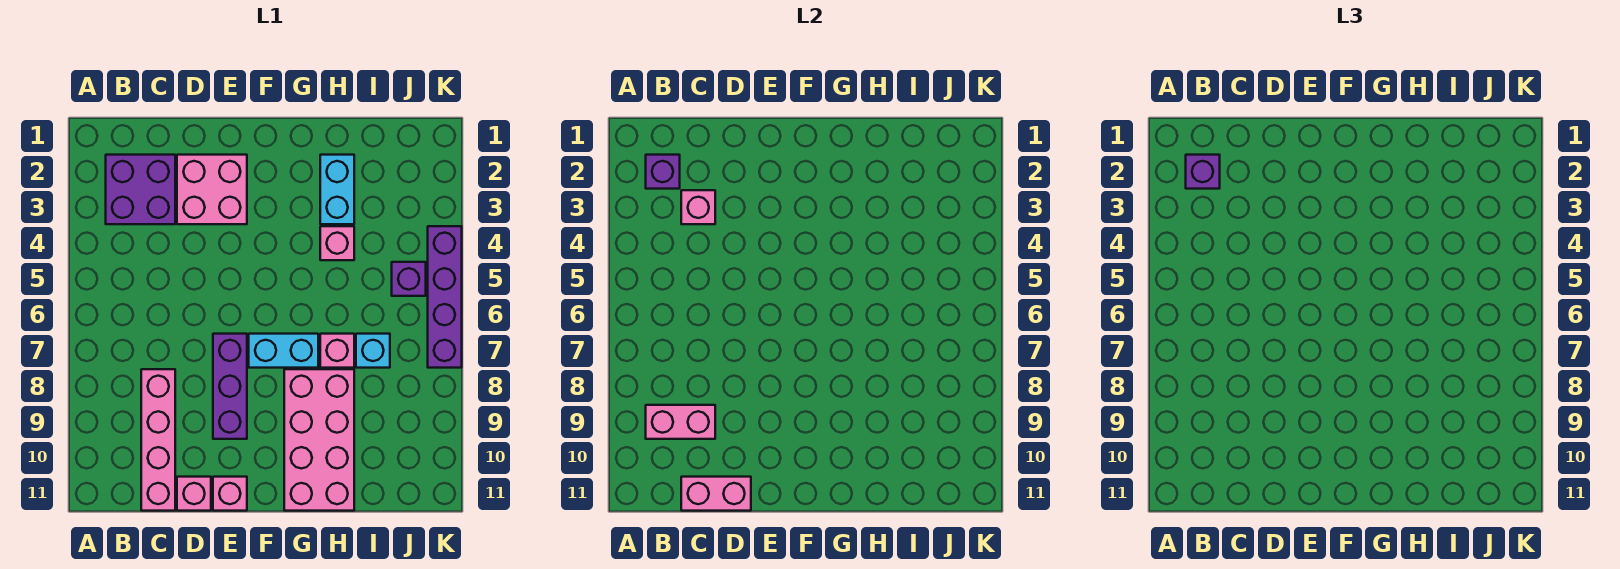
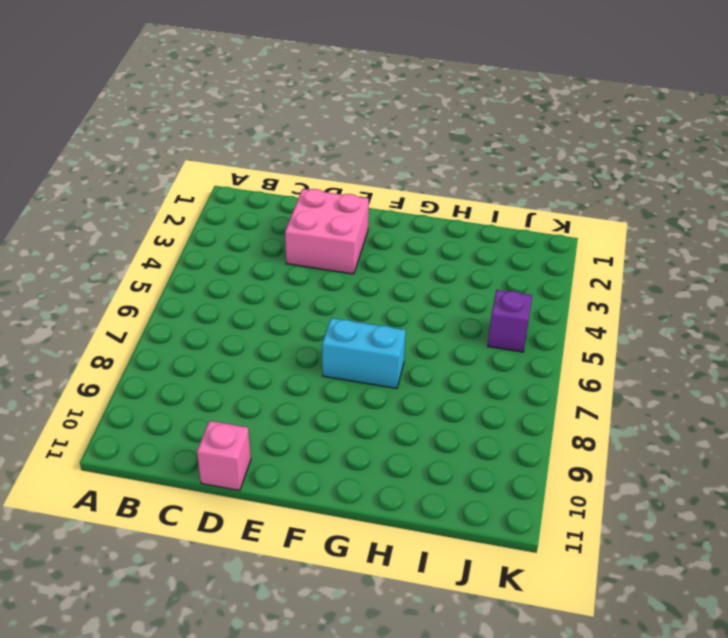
none -> purple 2x2 brick [106,155,175,224]
none -> pink 1x4 brick [141,369,175,511]
none -> purple 1x3 brick [213,334,247,439]

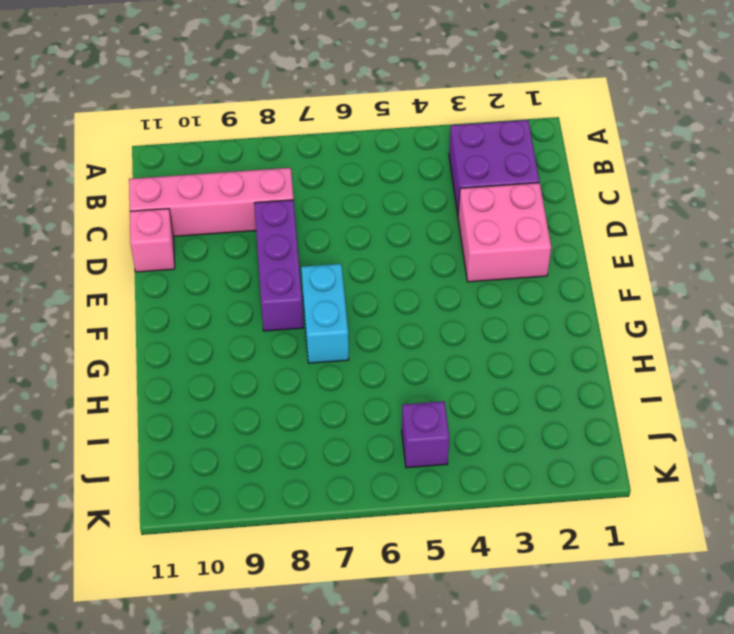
purple 1x3 brick [254,200,303,331] -> purple 1x3 brick turned to [213,334,247,439]
none -> pink 1x1 brick [213,477,247,511]
none -> pink 2x4 brick [284,369,354,511]
none -> cyan 1x2 brick [320,155,354,224]

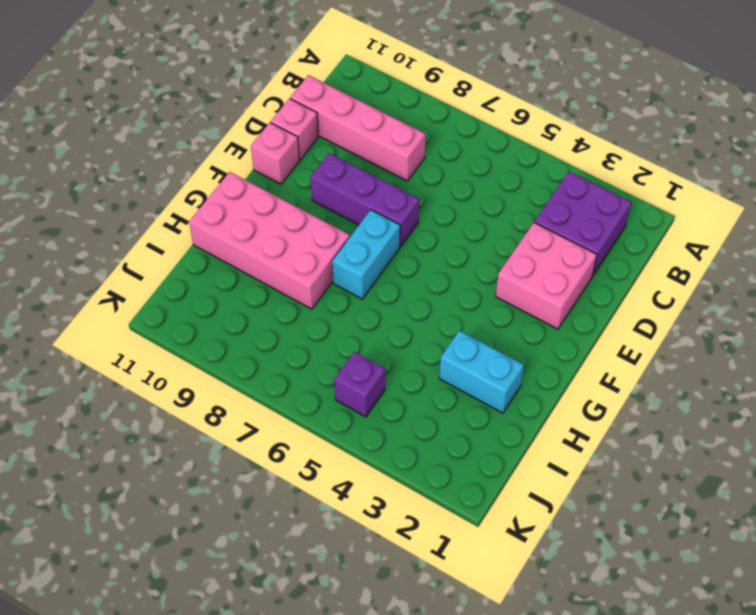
none -> pink 1x1 brick [320,226,354,260]
none -> pink 1x1 brick [320,334,354,368]
none -> cyan 1x1 brick [356,334,390,368]

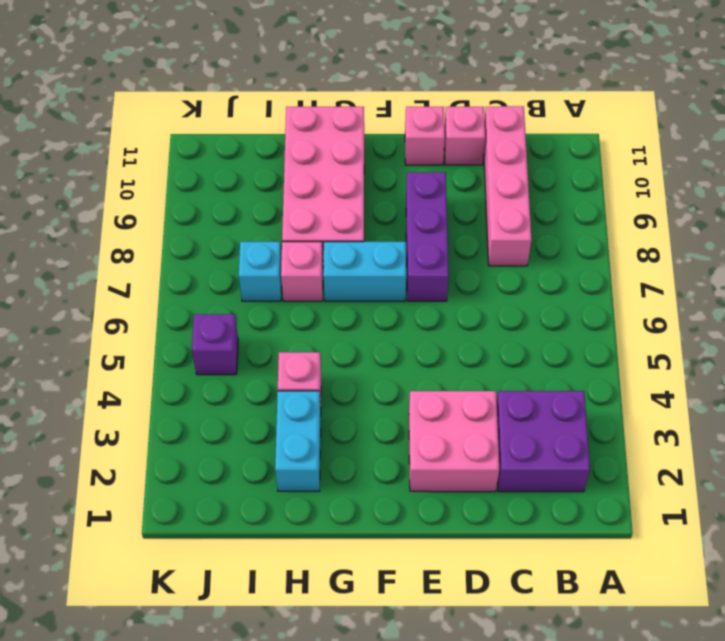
none -> purple 1x4 brick [428,226,462,368]
none -> purple 1x1 brick [646,155,680,189]
none -> pink 1x2 brick [646,405,715,439]

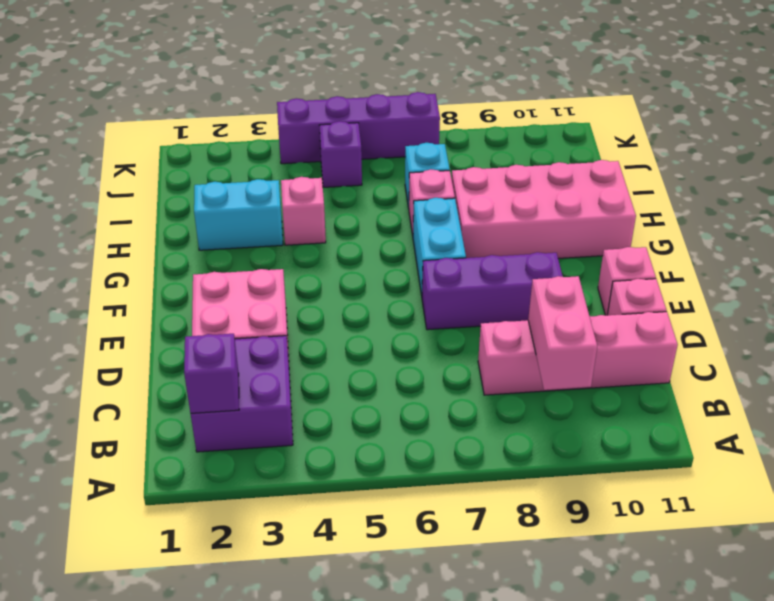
none -> pink 1x1 brick [681,190,715,224]
none -> pink 1x2 brick [681,477,751,511]
none -> purple 1x1 brick [1186,155,1220,189]

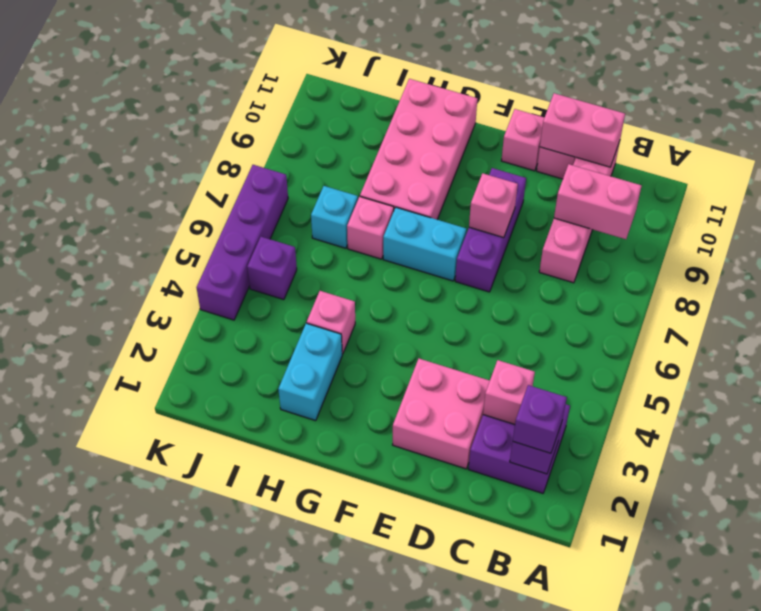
pink 1x1 brick [469,173,518,238] -> none

